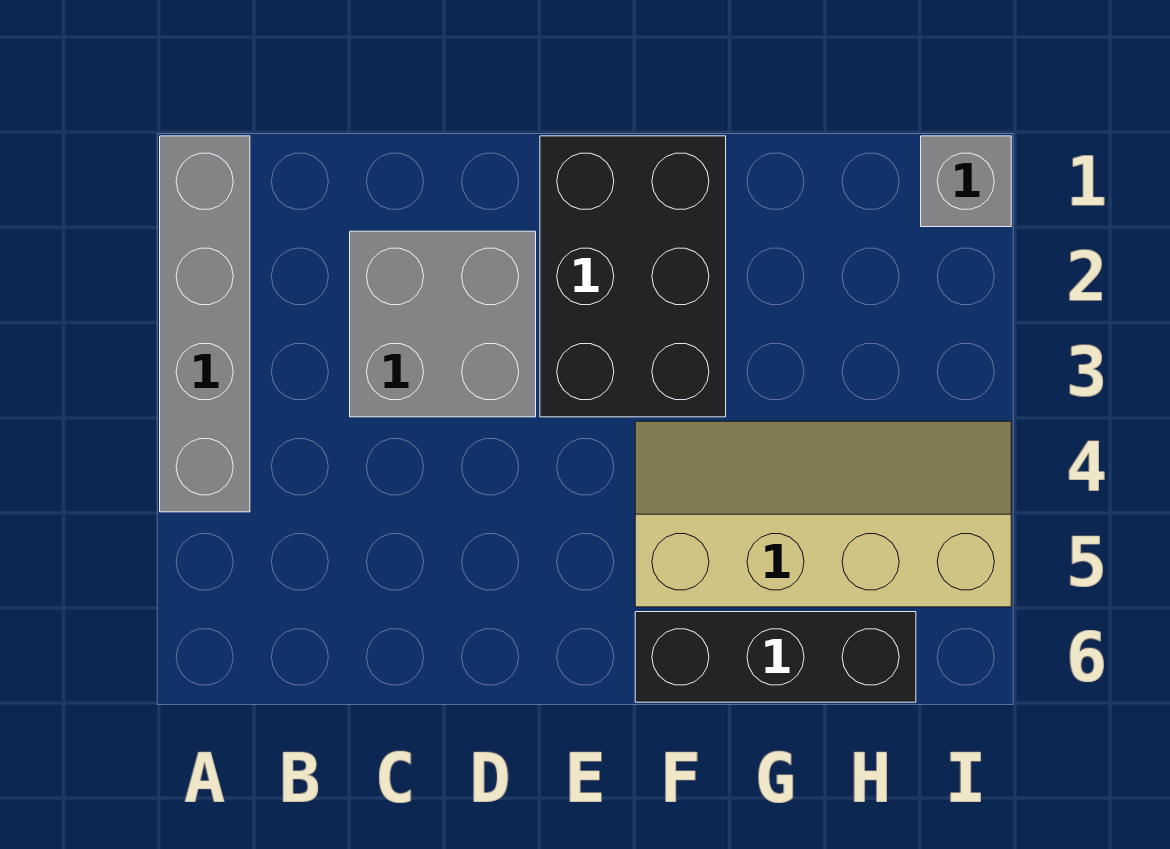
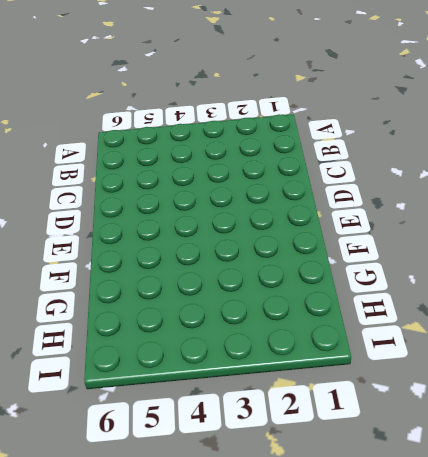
none -> grey 1x4 brick [160,136,250,512]
none -> grey 2x2 brick [350,231,536,417]

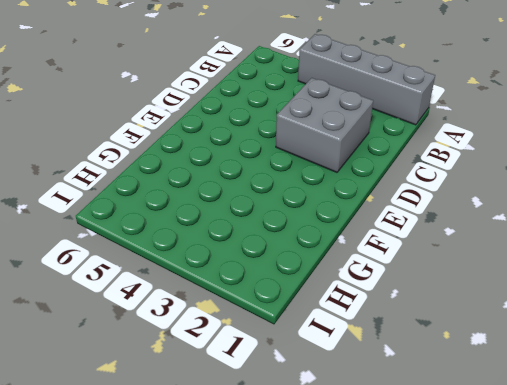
none -> black 2x3 brick [540,136,726,417]
none -> tan 2x4 slope [635,421,1011,607]

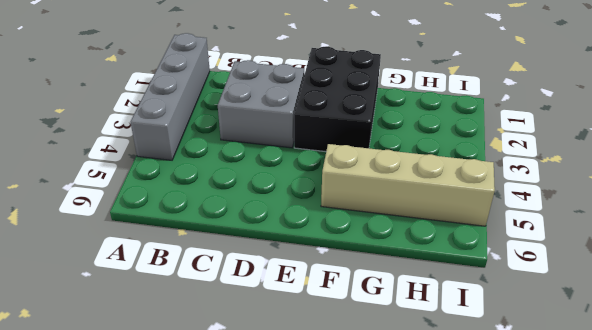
none -> black 1x3 brick [635,612,916,702]
none -> grey 1x1 brick [921,136,1011,227]

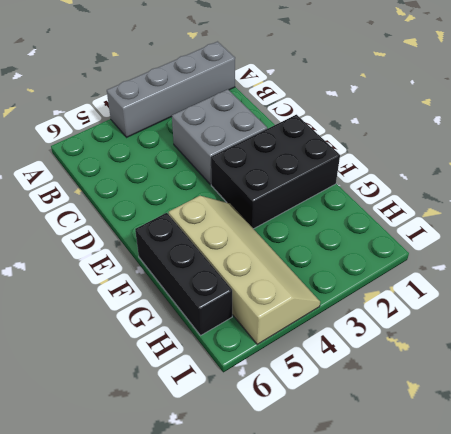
none -> grey 1x1 brick [921,136,1011,227]

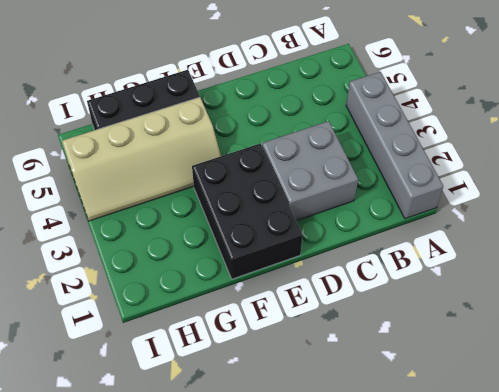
none -> grey 1x1 brick [921,136,1011,227]

